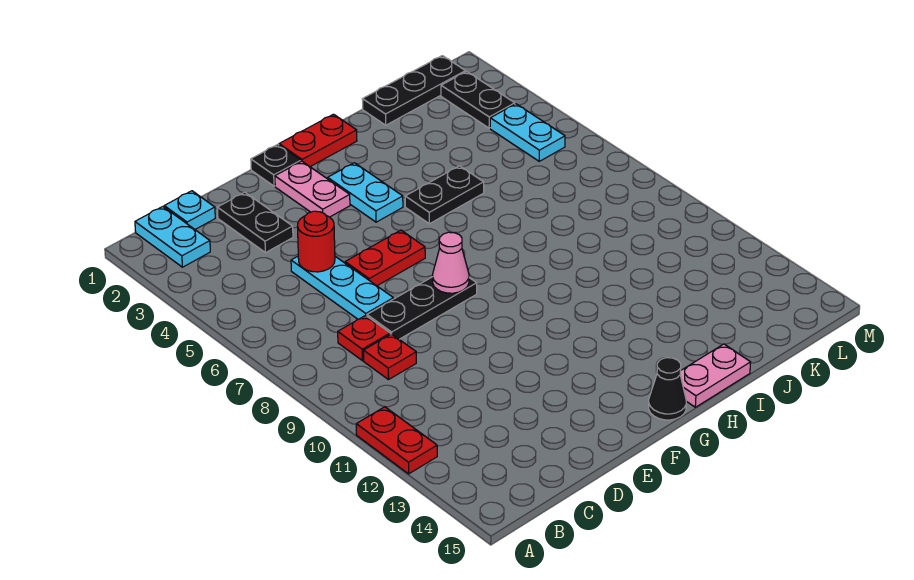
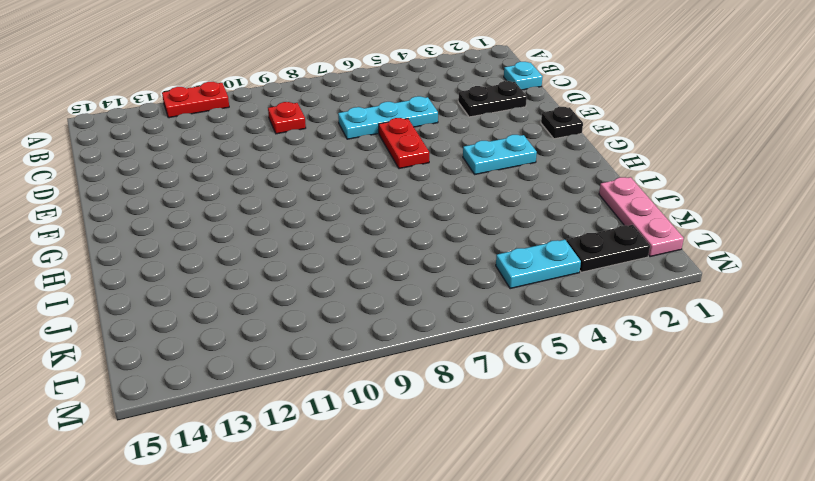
pink 1x3 plate [599,177,684,257] -> black 1x3 plate [362,56,465,125]
none -> cyan 1x2 plate [135,207,210,267]
none -> red 1x1 plate [338,315,390,361]
none -> black 1x3 plate [367,277,477,339]

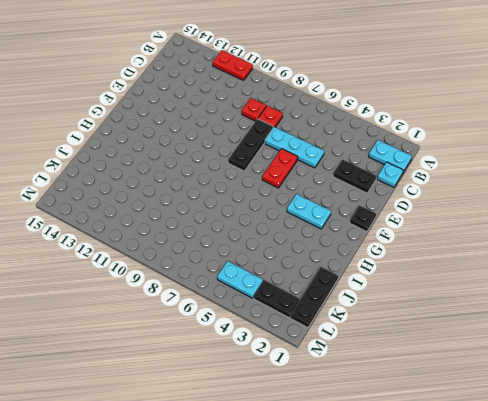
none -> pink 1x2 plate [275,161,350,217]
none -> red 1x2 plate [279,114,357,167]
none -> black 1x1 cone [649,358,686,420]

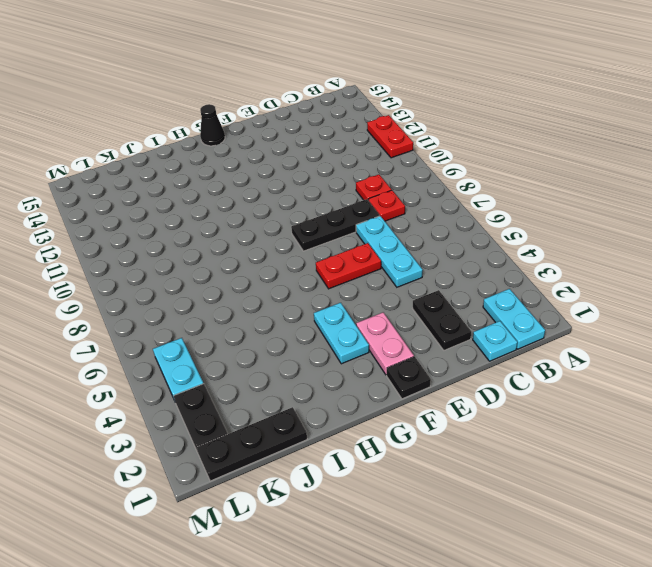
none -> red 1x2 plate [279,114,357,167]
none -> black 1x2 plate [405,166,484,224]
none -> pink 1x2 plate [680,344,751,407]

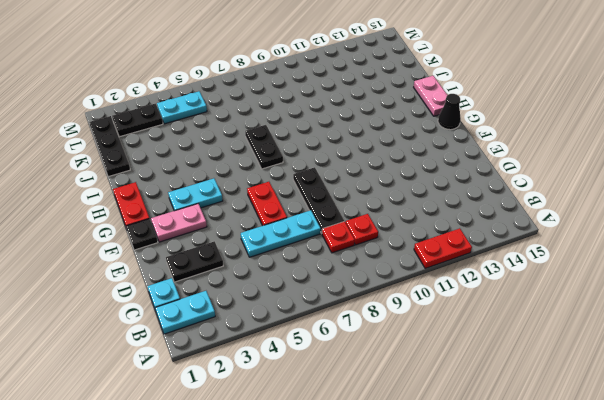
black 1x2 plate [245,125,283,169] -> black 1x2 plate moved to [405,166,484,224]
none -> red 1x1 round brick [298,211,335,272]
none -> pink 1x1 cone [433,232,469,293]

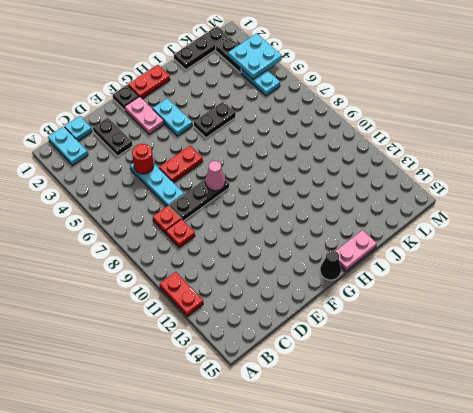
cyan 2x2 plate [228,33,282,79] -> none

